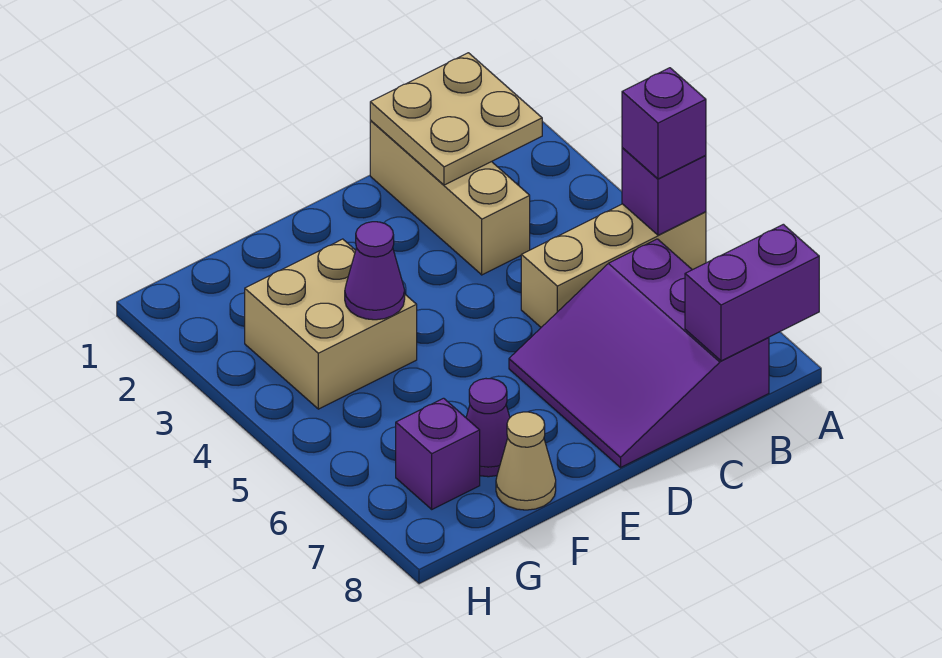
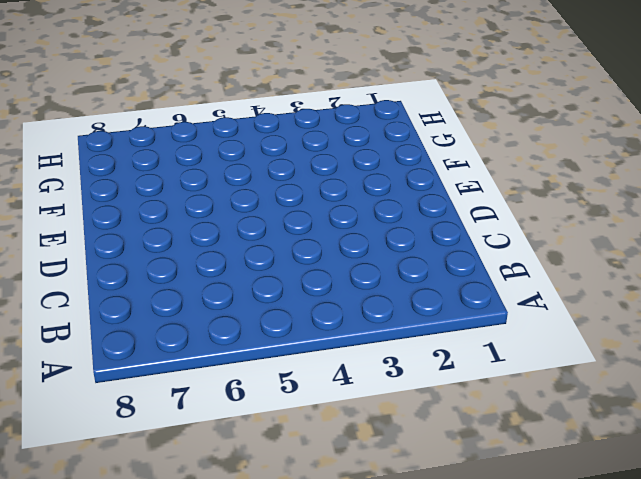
none -> tan 1x3 brick [521,204,706,327]
none -> purple 3x3 slope [509,239,769,467]
none -> tan 1x3 brick [370,121,530,275]

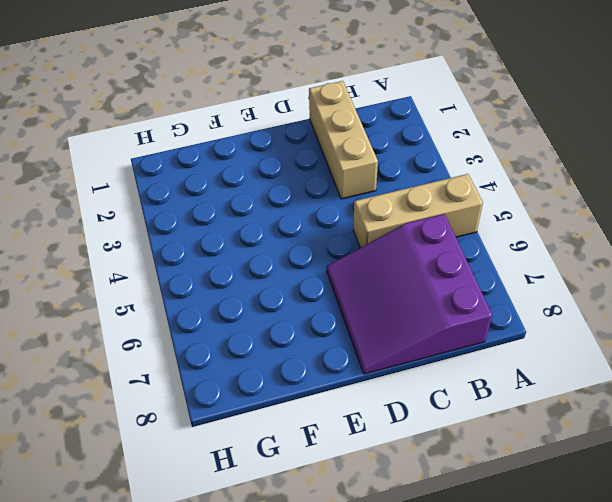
none -> tan 2x2 brick [245,239,417,409]
none -> purple 1x1 cone [466,379,510,477]
none -> tan 1x1 cone [496,412,556,510]

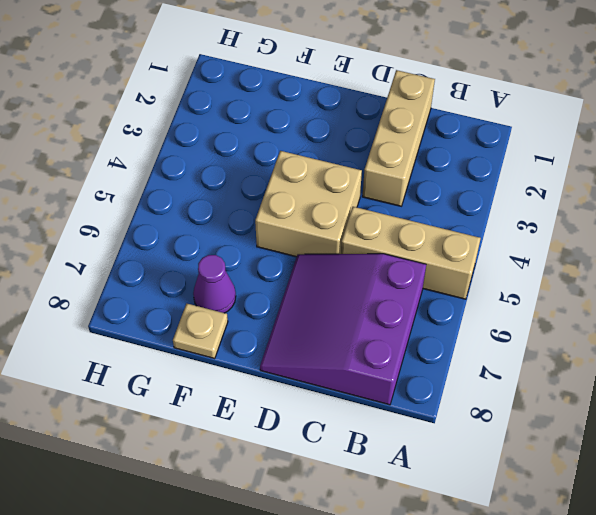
tan 2x2 brick [255,151,362,257] -> tan 2x2 brick moved to [245,239,417,409]
tan 1x1 plate [173,304,228,358] -> tan 1x1 cone [496,412,556,510]
none -> purple 1x1 brick [396,398,480,509]
none -> purple 1x1 brick [622,148,706,235]
none -> purple 1x2 brick [685,224,819,361]

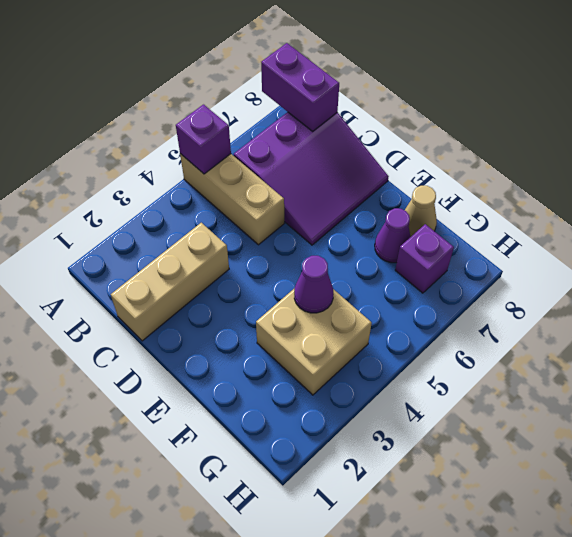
none -> tan 2x2 plate [370,53,542,185]
none -> purple 1x1 brick [622,68,706,179]

